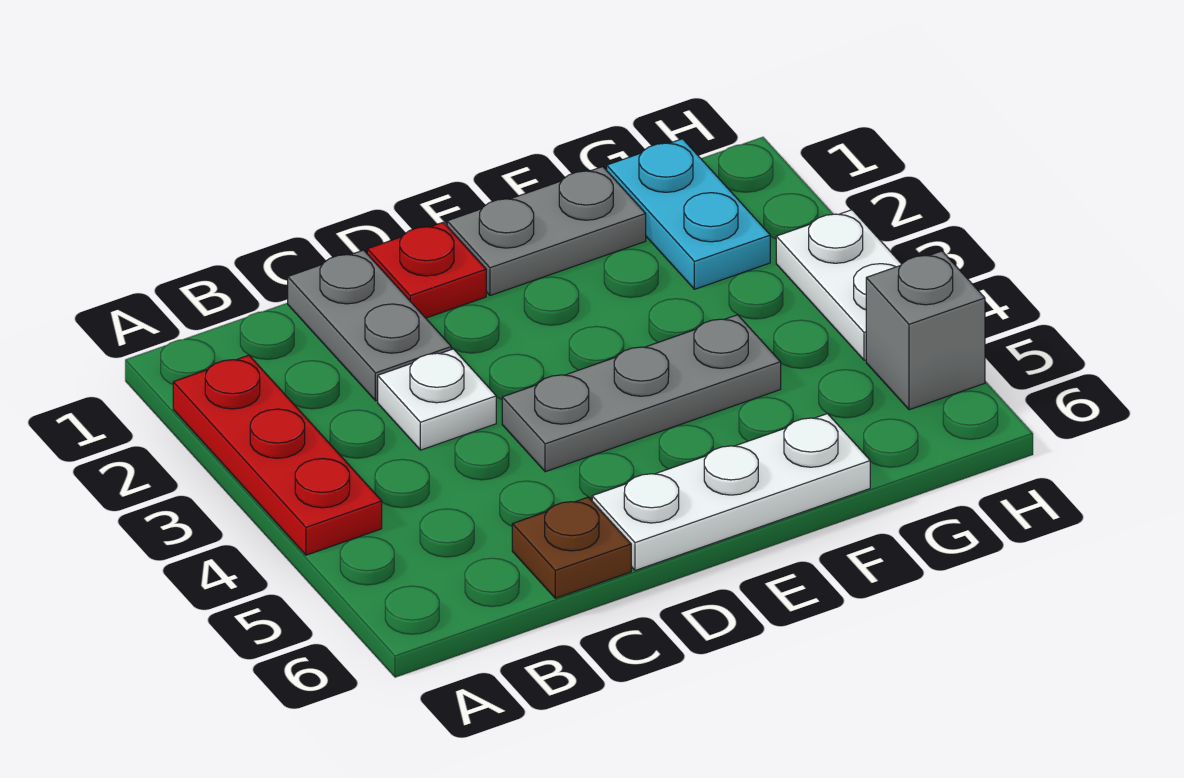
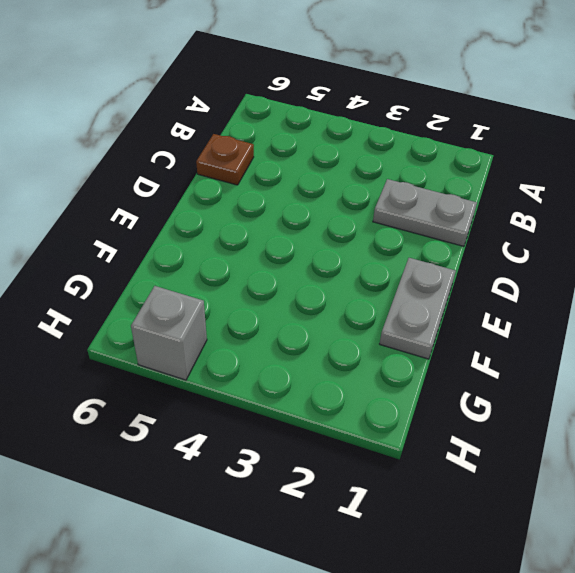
none -> red 1x3 plate [173,355,382,555]
none -> white 1x1 plate [378,349,496,450]

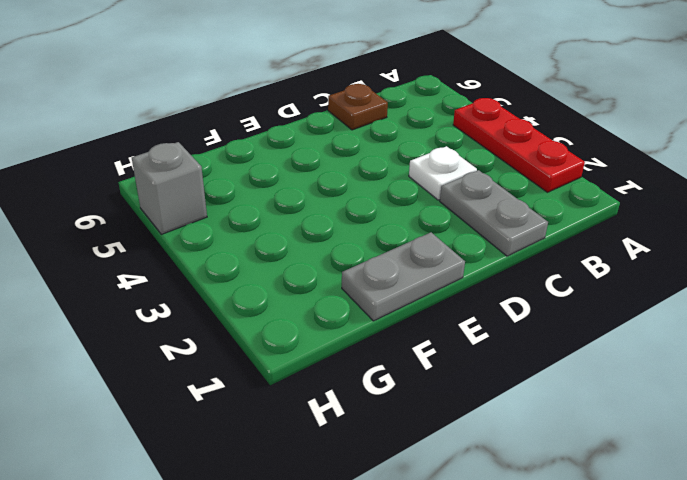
none -> red 1x1 plate [367,222,486,318]
none -> grey 1x3 plate [502,315,781,472]

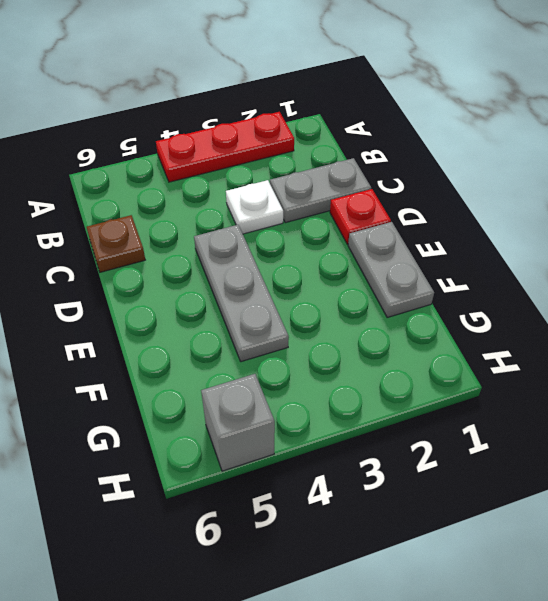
none -> white 1x3 plate [592,414,870,570]
none -> cyan 1x2 plate [607,139,770,289]

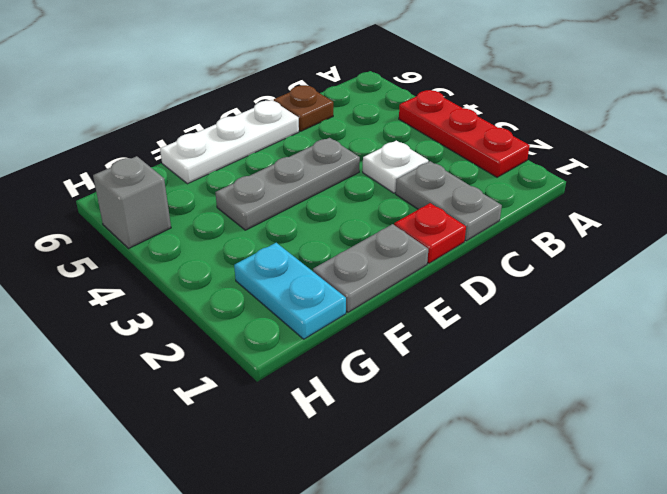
none -> white 1x2 plate [776,210,902,360]

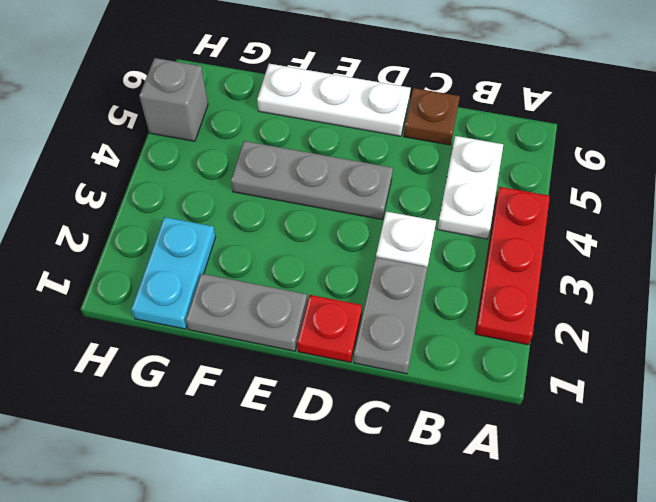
white 1x2 plate [437,136,503,239] -> white 1x2 plate moved to [776,210,902,360]

